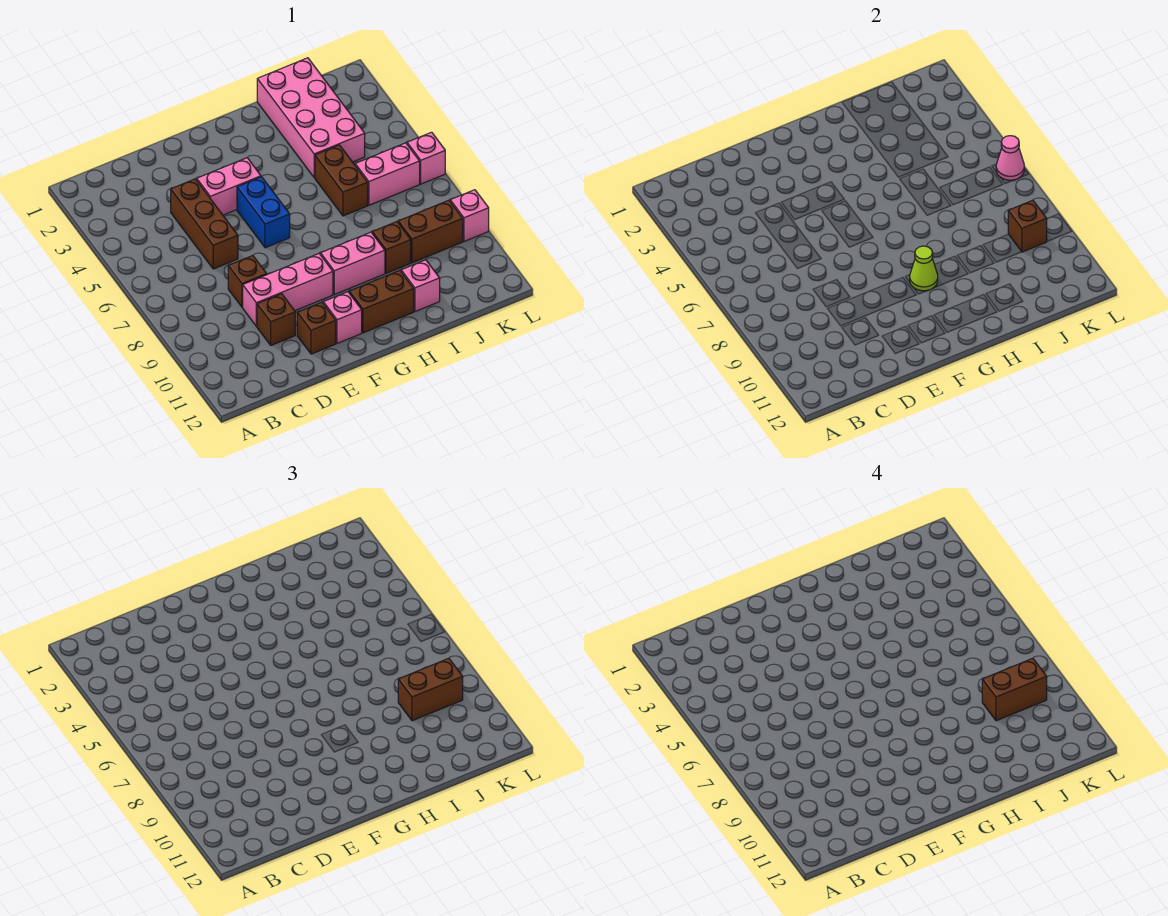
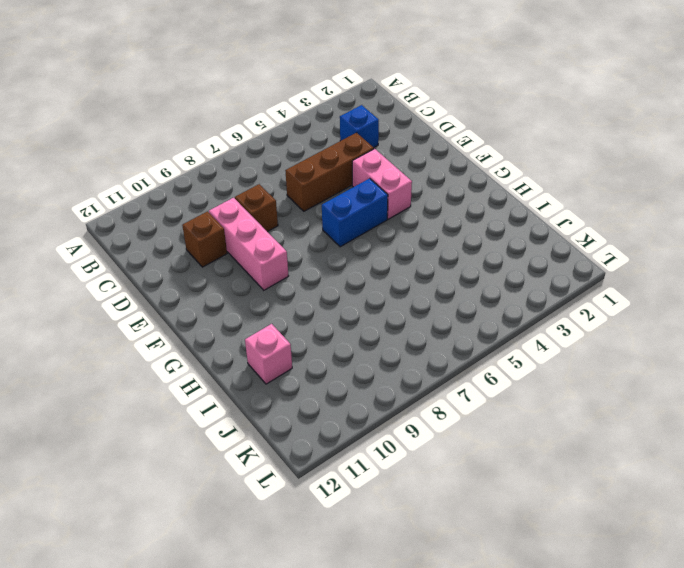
blue 1x1 brick [340,105,379,147] -> none
none -> brown 1x1 brick [297,302,336,354]
none -> pink 1x1 brick [323,292,362,343]
none -> pink 1x2 brick [321,232,385,295]

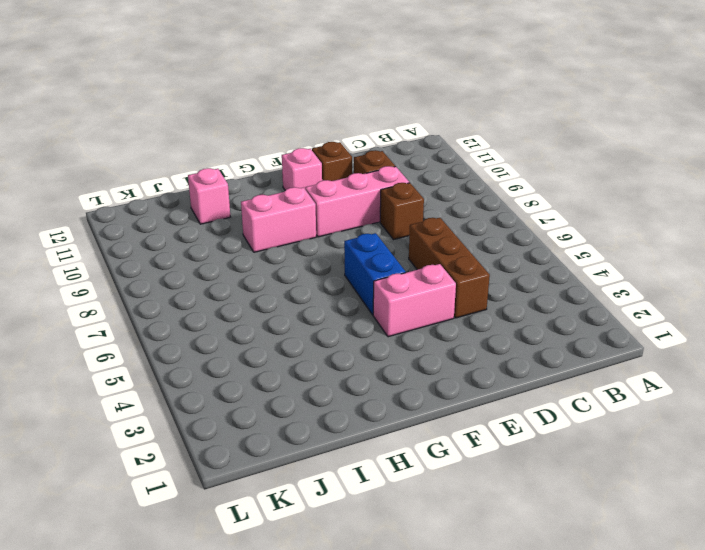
none -> brown 1x2 brick [349,270,414,333]
none -> pink 2x4 brick [257,58,365,178]
none -> brown 1x2 brick [315,145,368,216]

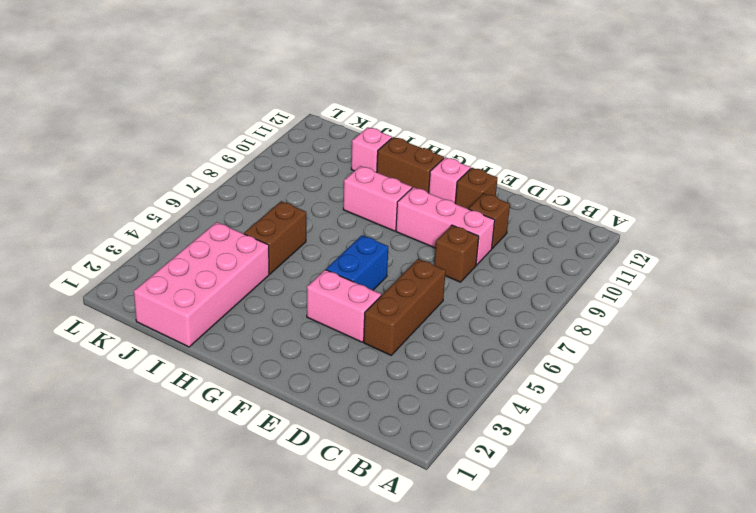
none -> brown 1x1 brick [372,222,411,273]
none -> pink 1x2 brick [355,143,420,205]
none -> brown 1x2 brick [398,200,463,263]

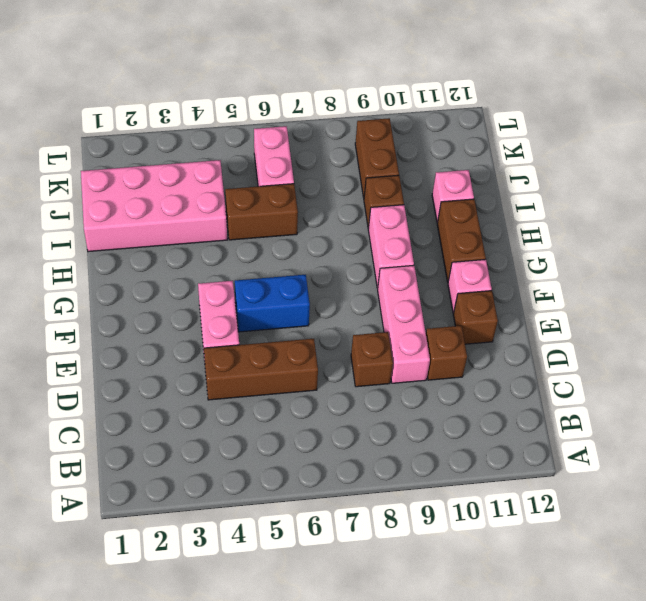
none -> pink 1x1 brick [407,132,445,184]
none -> pink 1x1 brick [450,190,489,241]
none -> lime 1x1 cone [910,246,938,291]

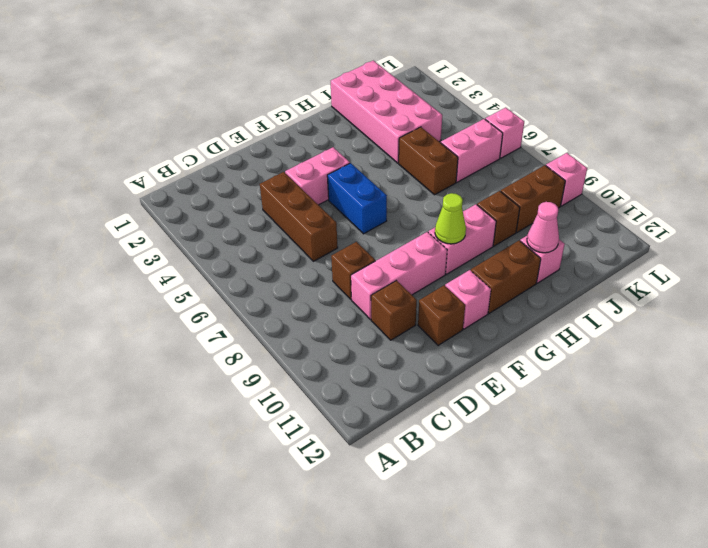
pink 1x1 cone [527,202,559,253] -> pink 1x1 cone moved to [996,136,1024,180]
none -> brown 1x1 brick [1008,200,1047,252]
none -> brown 1x2 brick [398,658,463,721]
none -> brown 1x2 brick [982,658,1047,721]

